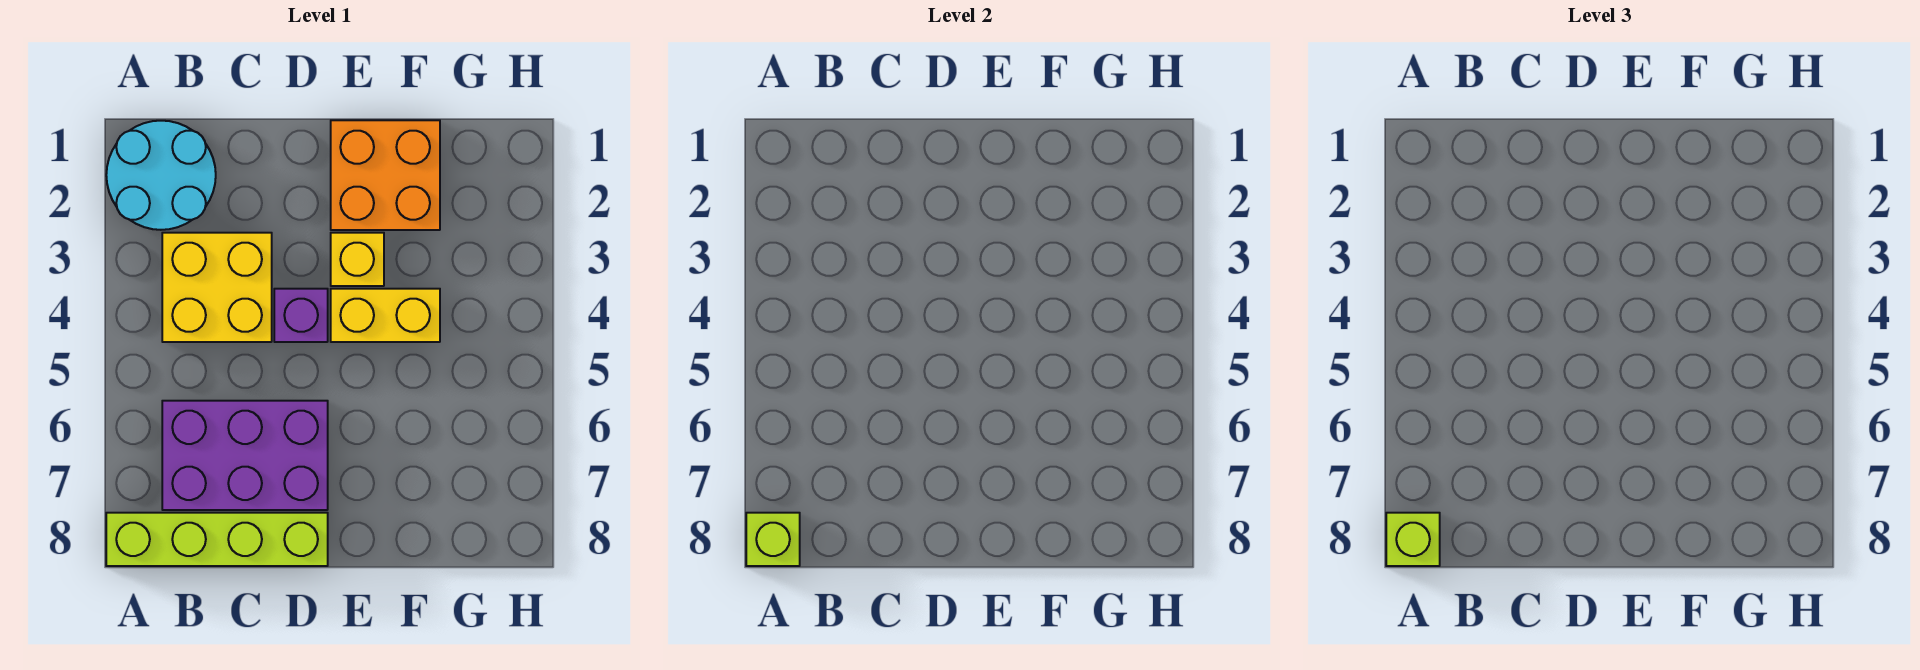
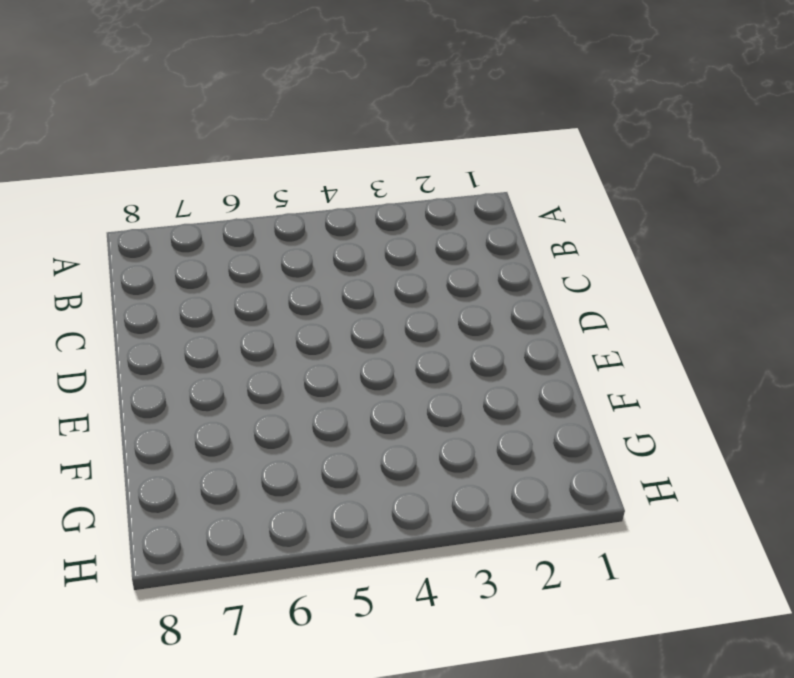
none -> cyan 2x2 round brick [106,121,216,230]
none -> lime 1x4 brick [106,513,328,566]

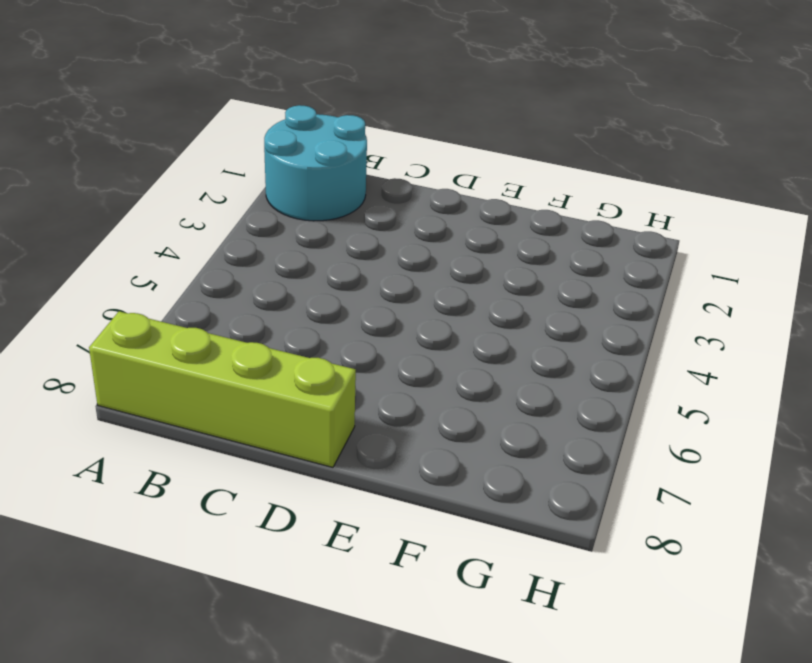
none -> yellow 2x2 brick [162,233,272,342]
none -> purple 2x3 brick [162,401,328,510]

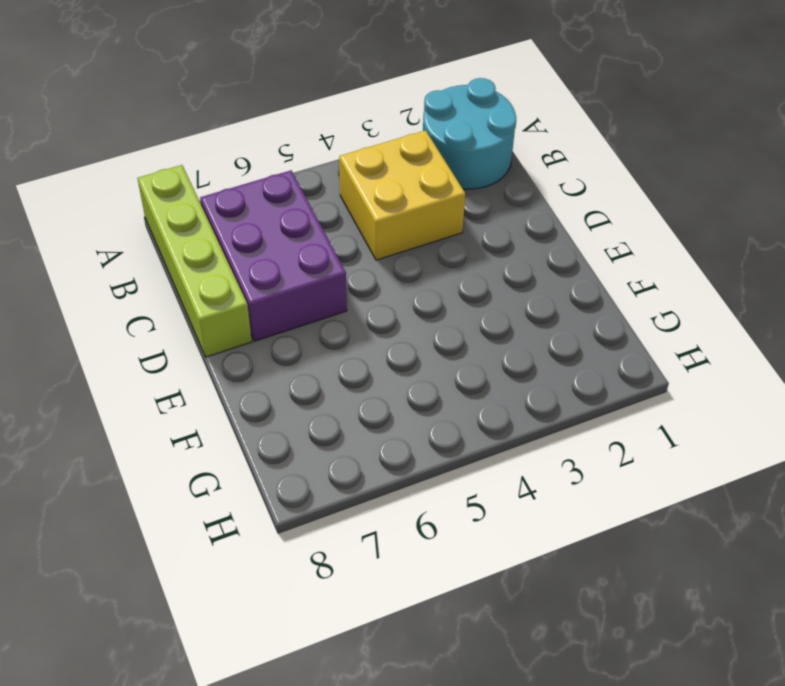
none -> purple 1x1 brick [274,289,328,342]
none -> orange 2x2 brick [331,120,440,230]

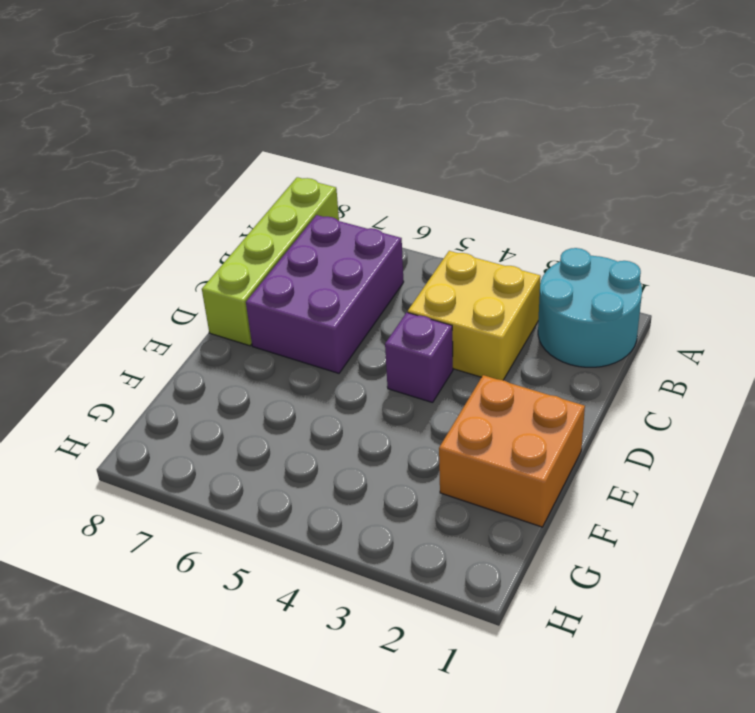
none -> yellow 1x1 brick [331,233,384,286]
none -> yellow 1x2 brick [331,289,440,342]

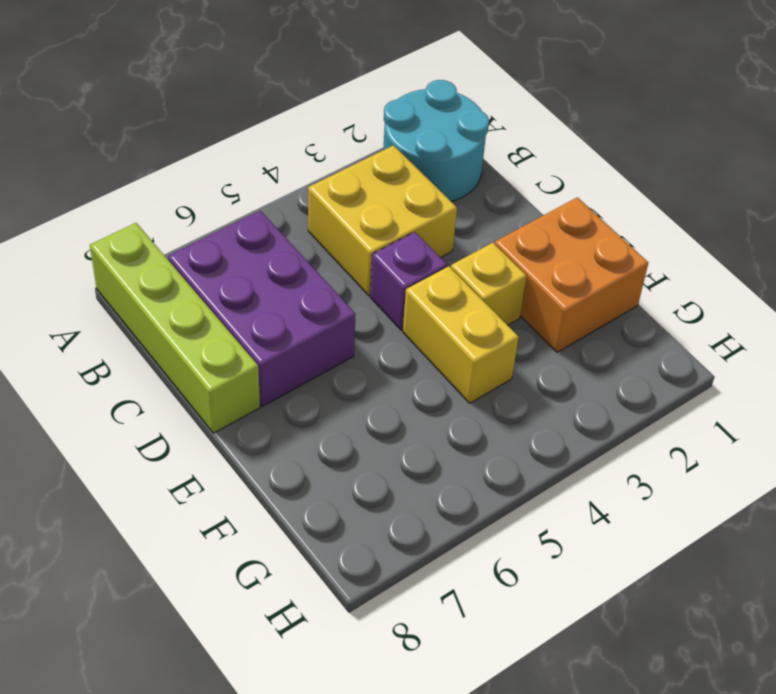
none -> lime 1x1 brick [746,513,800,566]
none -> lime 1x1 brick [1386,513,1440,566]

